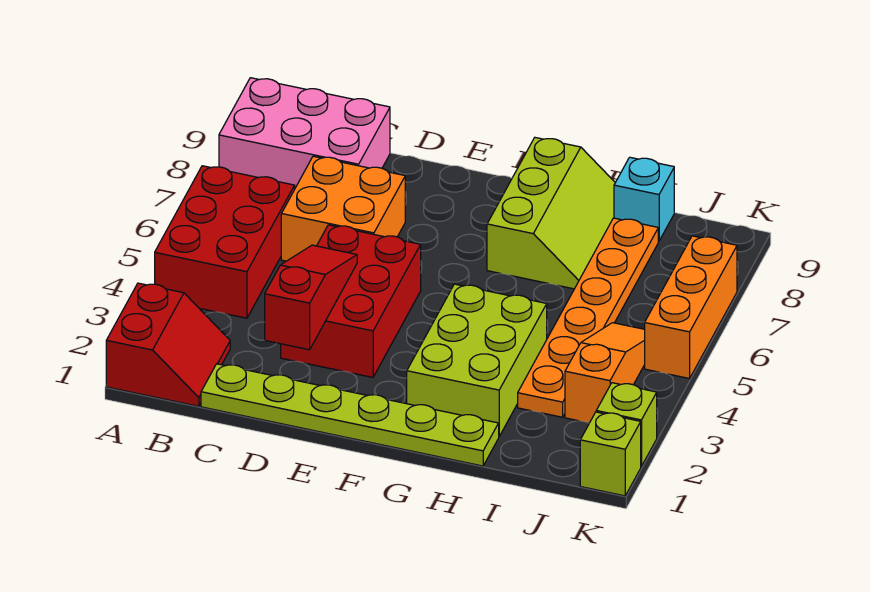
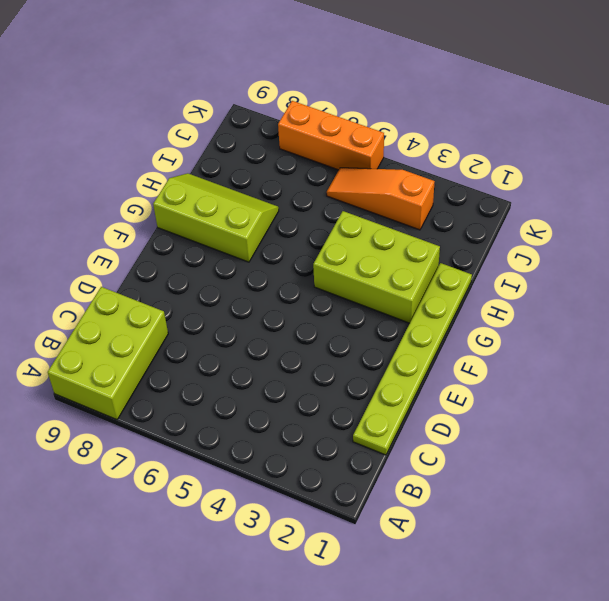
lime 2x3 brick [48,287,168,420] -> pink 2x3 brick [219,78,390,188]
none -> red 2x2 slope [106,283,230,406]
none -> red 2x3 brick [155,166,295,318]
none -> orange 2x2 brick [281,156,405,261]

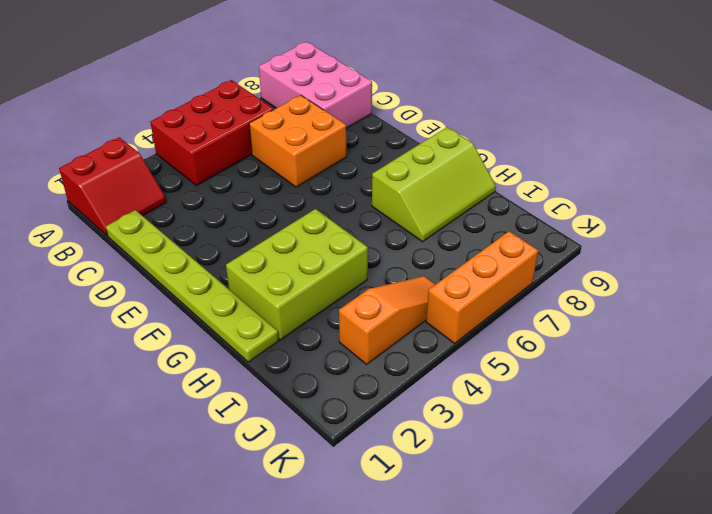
none -> red 2x3 brick [281,225,421,377]
none -> orange 1x6 plate [518,218,658,417]
none -> cyan 1x1 brick [614,157,674,241]

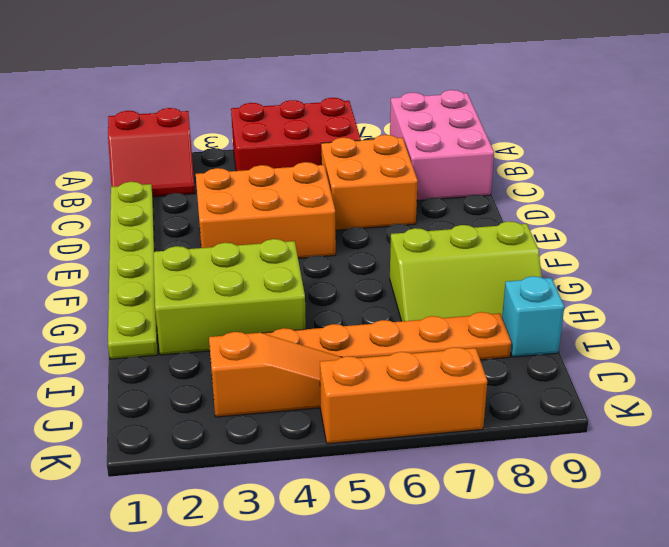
orange 2x3 brick [196,162,336,258] -> red 2x3 brick [281,225,421,377]
none -> lime 1x1 brick [580,412,641,496]
none -> lime 1x1 brick [596,383,657,466]
none -> red 1x3 slope [265,245,357,350]

